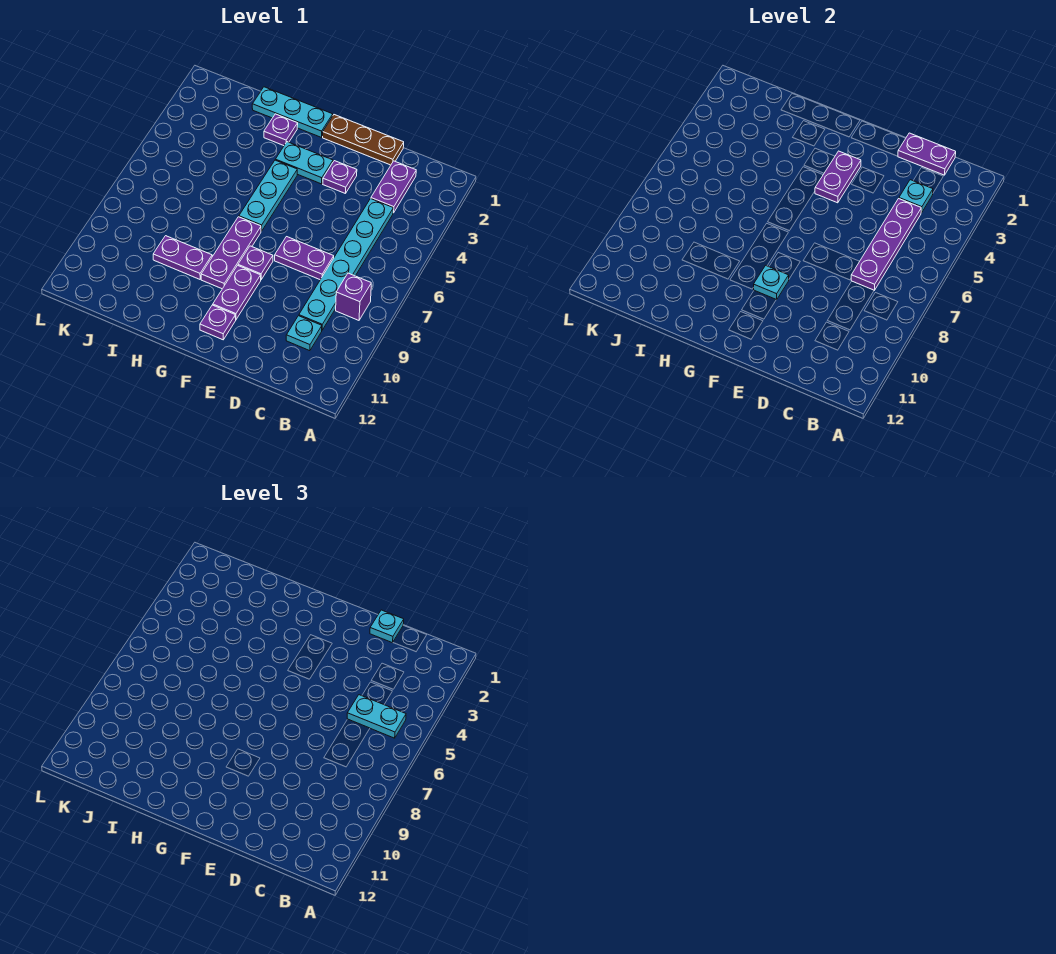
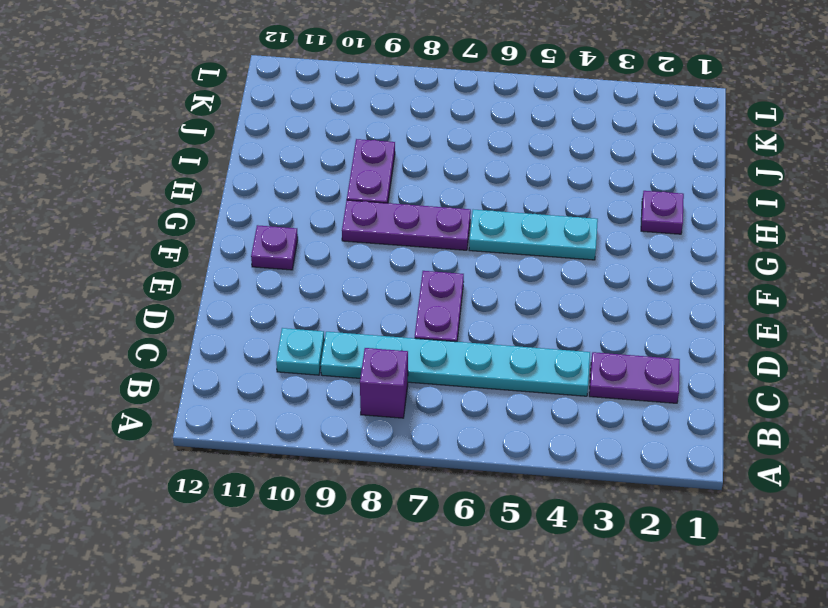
none -> brown 1x3 plate [323,115,404,165]
none -> purple 1x1 plate [323,161,357,194]
none -> cyan 1x2 plate [275,142,333,184]

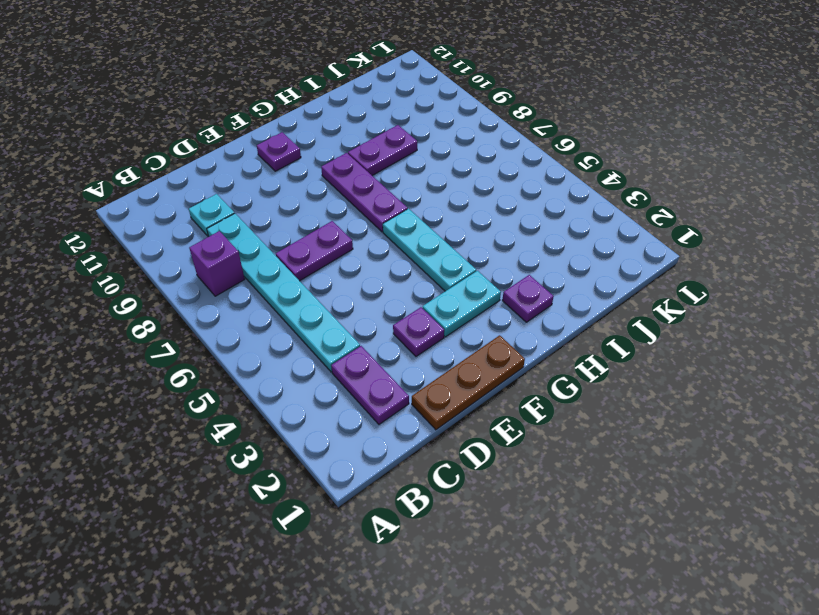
none -> purple 1x1 plate [238,246,273,279]
none -> purple 1x2 plate [213,265,261,319]
none -> cyan 1x3 plate [252,87,333,137]

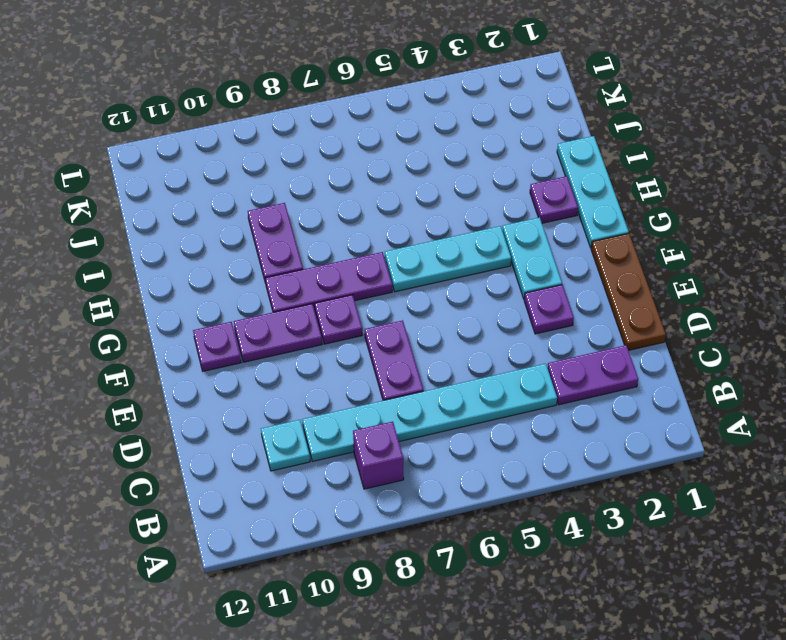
none -> purple 1x2 plate [898,133,956,175]
none -> cyan 1x1 plate [899,180,933,213]
none -> purple 1x4 plate [851,199,921,290]

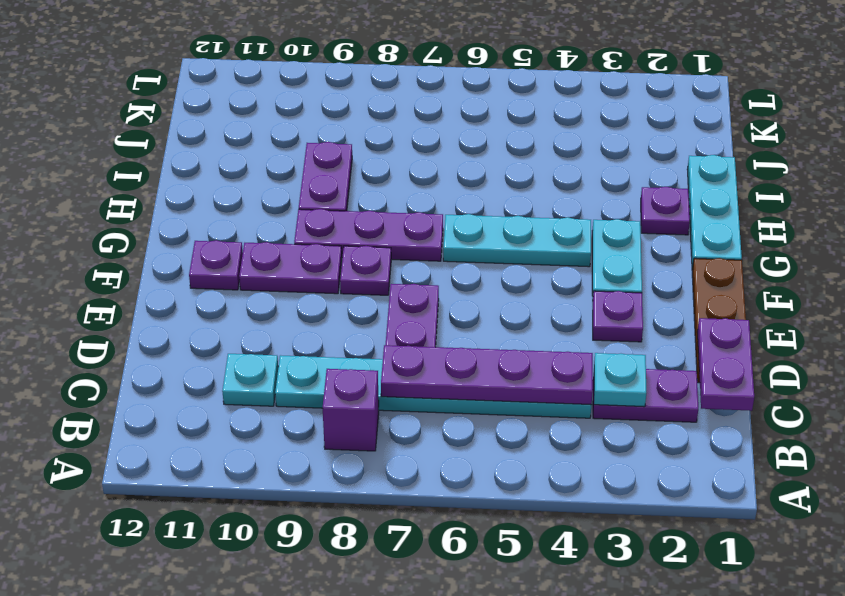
none -> purple 1x2 plate [815,151,861,203]
none -> cyan 1x1 plate [753,265,789,300]
none -> cyan 1x2 plate [347,695,406,738]

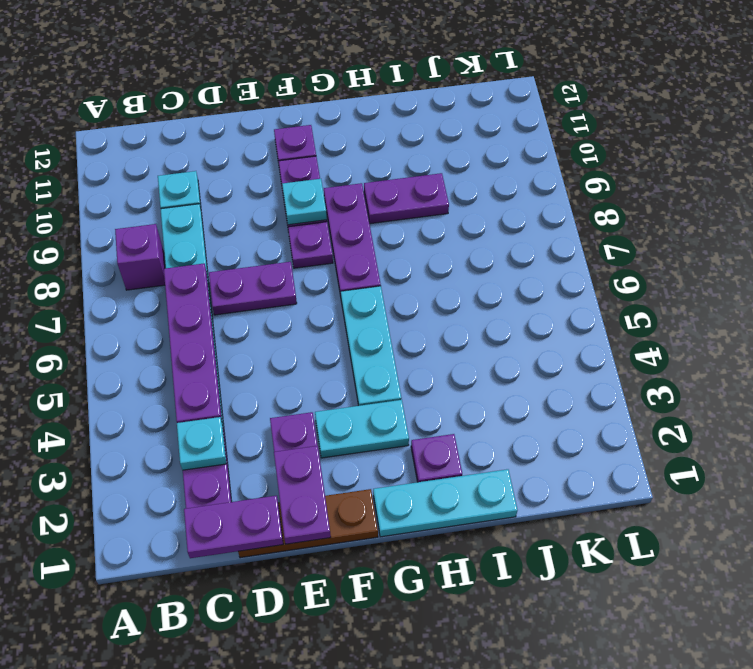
purple 1x2 plate [274,446,331,544] -> purple 1x2 plate moved to [815,151,861,203]
none -> cyan 1x2 plate [347,695,406,738]
none -> cyan 1x1 plate [370,610,404,643]

